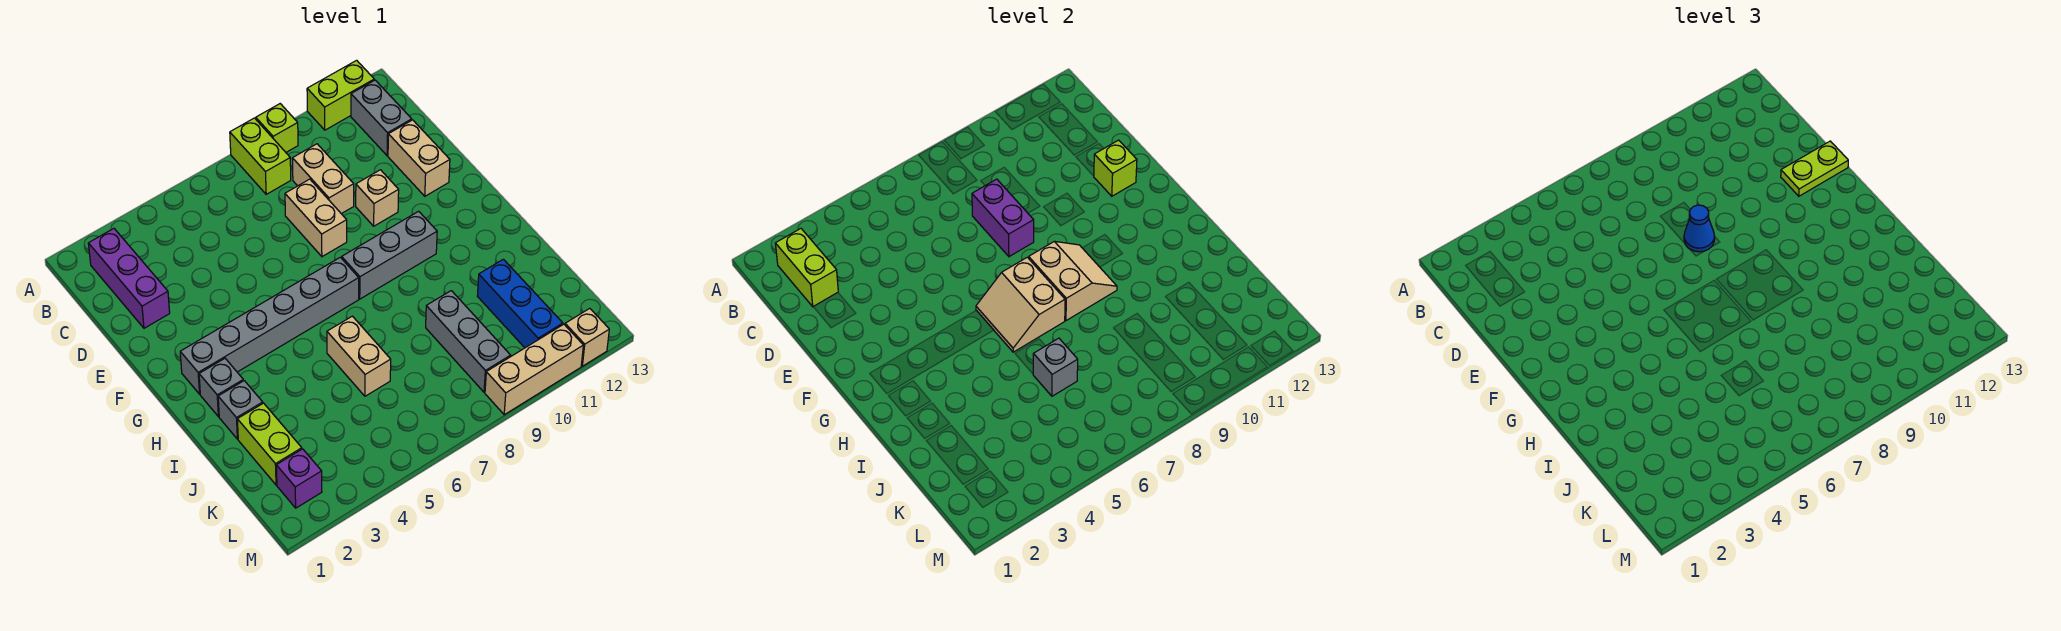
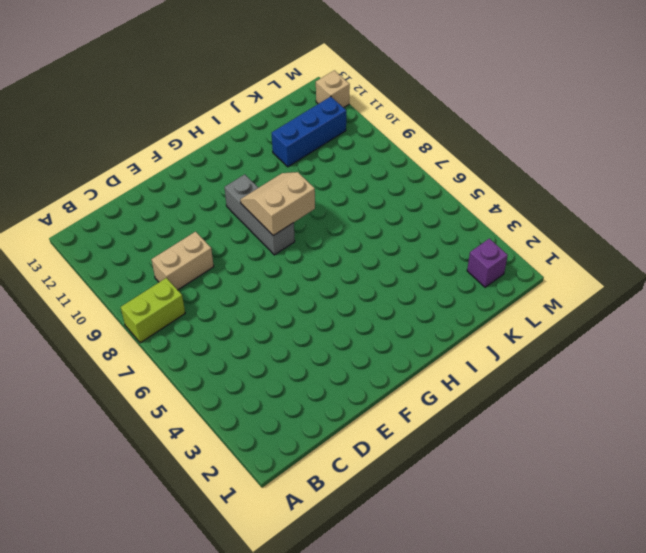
none -> lime 1x1 brick [256,104,298,152]
none -> lime 1x2 brick [307,60,374,130]
none -> purple 1x3 brick [88,229,170,328]

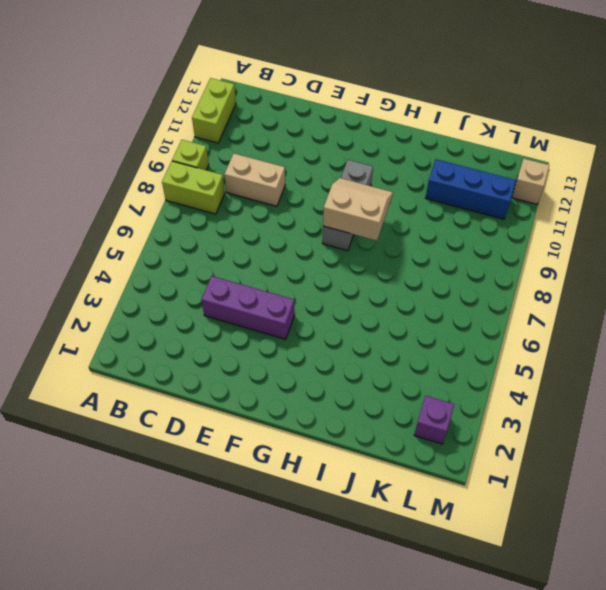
purple 1x3 brick [202,276,295,339] -> purple 1x3 brick moved to [88,229,170,328]
none -> grey 1x2 brick [351,80,412,156]
none -> tan 1x2 brick [285,179,347,257]
none -> tan 1x2 brick [388,120,450,196]

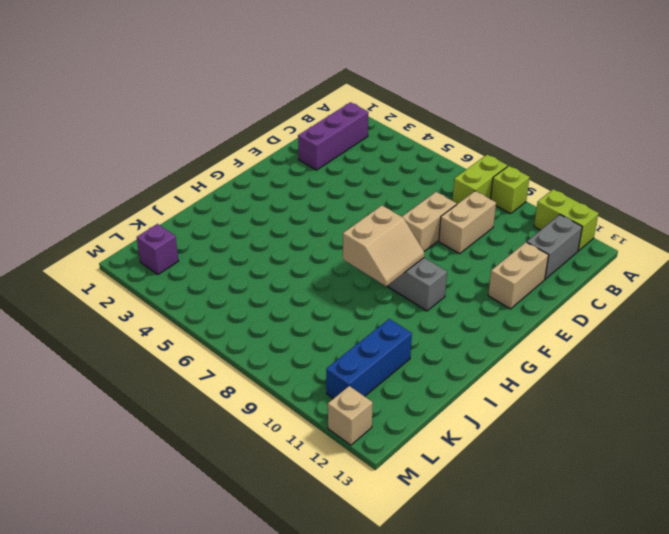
none -> tan 1x1 brick [356,170,399,226]
none -> grey 1x6 brick [180,257,359,394]
none -> grey 1x1 brick [199,358,243,417]

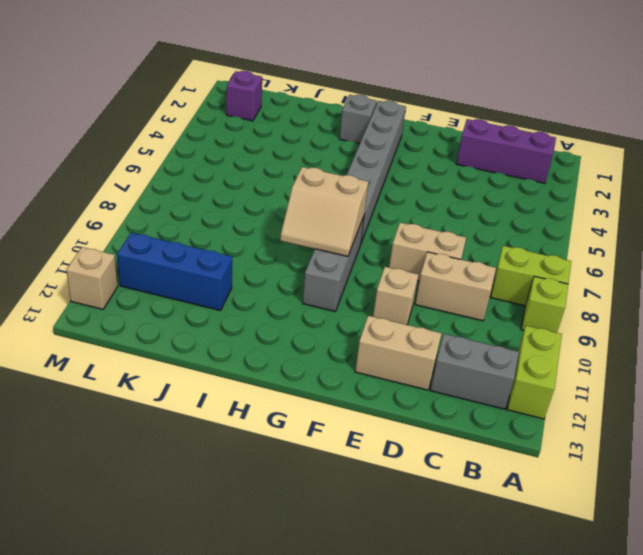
none -> grey 1x1 brick [218,381,263,439]
none -> tan 1x2 brick [327,316,391,396]
none -> lime 1x2 brick [237,403,302,485]

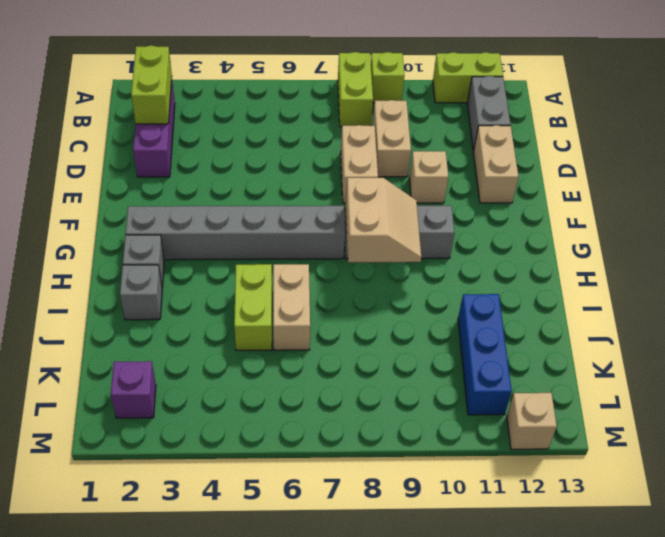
lime 1x2 brick [234,264,272,350] -> lime 1x2 brick moved to [237,403,302,485]
none -> grey 1x3 brick [426,291,511,392]
none -> tan 1x3 brick [485,324,583,415]
none -> purple 1x2 brick [972,179,1034,257]

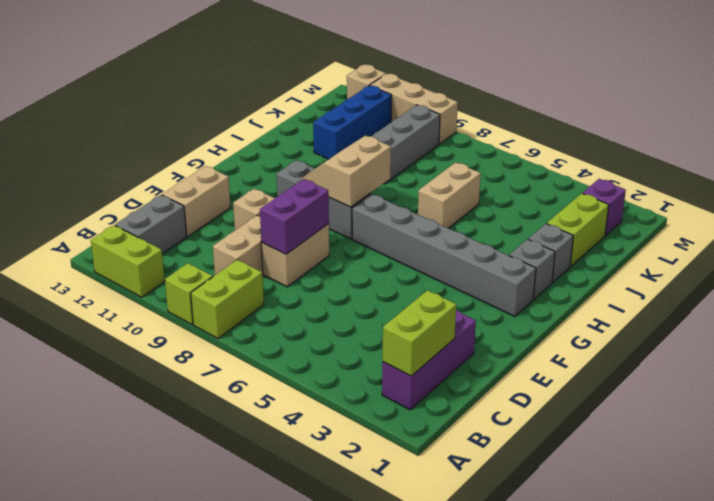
none -> lime 1x1 brick [1094,140,1137,196]
none -> tan 2x2 slope [976,257,1065,352]
none -> grey 1x1 brick [1033,338,1078,396]

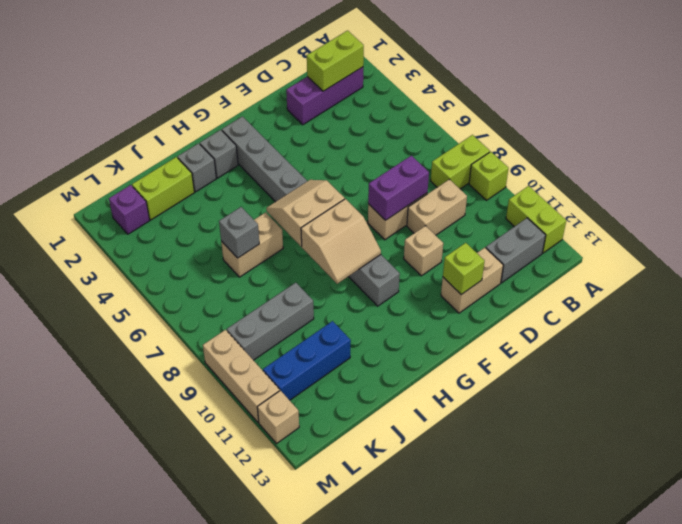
none -> blue 1x1 cone [1684,205,1715,252]
none -> lime 1x2 plate [1781,141,1848,196]

